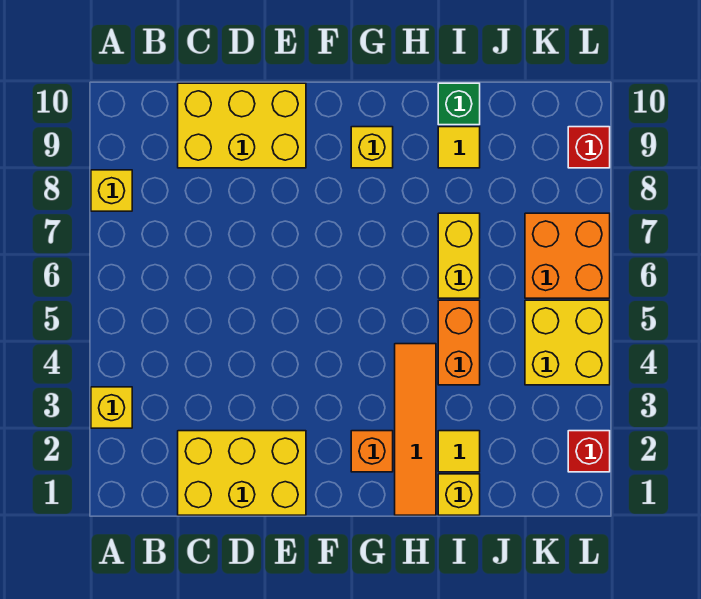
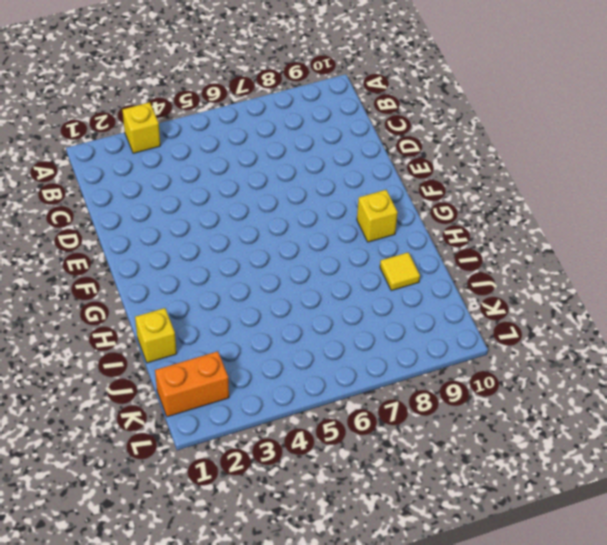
orange 1x2 brick [155,351,229,417] -> orange 1x2 brick moved to [438,300,480,385]
none -> yellow 1x1 brick [91,170,132,211]
none -> yellow 2x3 brick [178,431,306,515]
none -> yellow 2x3 brick [178,83,306,168]

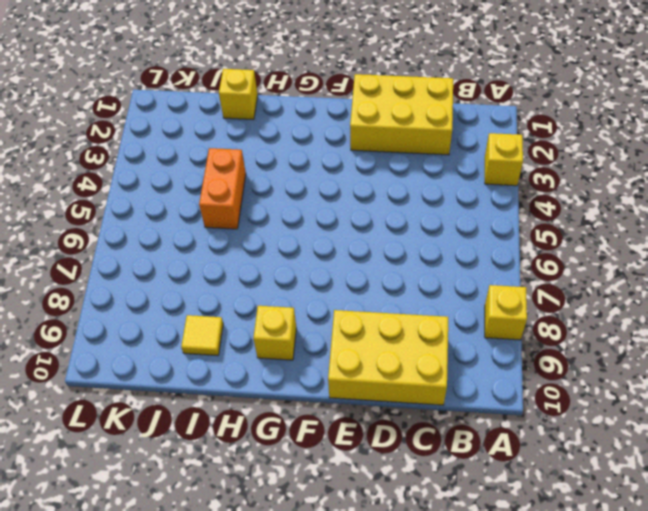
none -> orange 1x1 brick [351,431,393,472]
none -> orange 1x4 tile [395,344,436,515]
none -> yellow 1x1 tile [438,431,480,472]

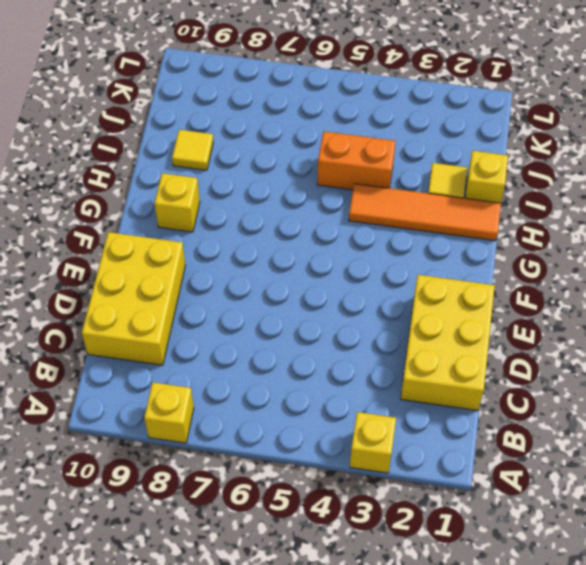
none -> orange 1x1 brick [351,431,393,472]
none -> yellow 1x2 brick [438,213,480,298]
none -> green 1x1 brick [438,83,480,125]

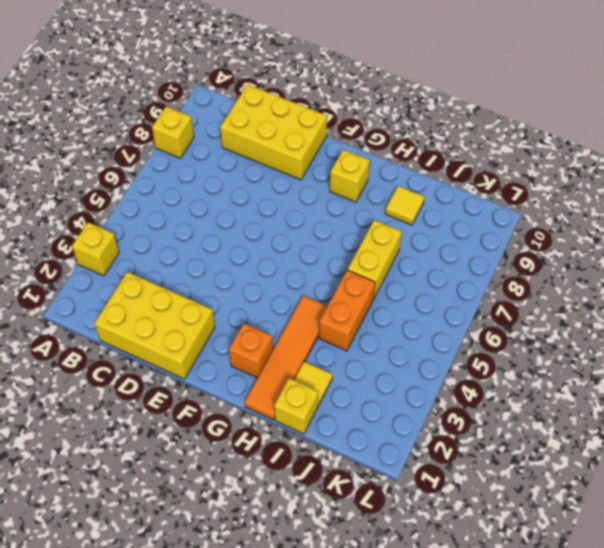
none -> green 1x1 brick [438,83,480,125]
none -> yellow 2x2 brick [525,300,610,385]
none -> orange 2x2 brick [525,213,610,298]

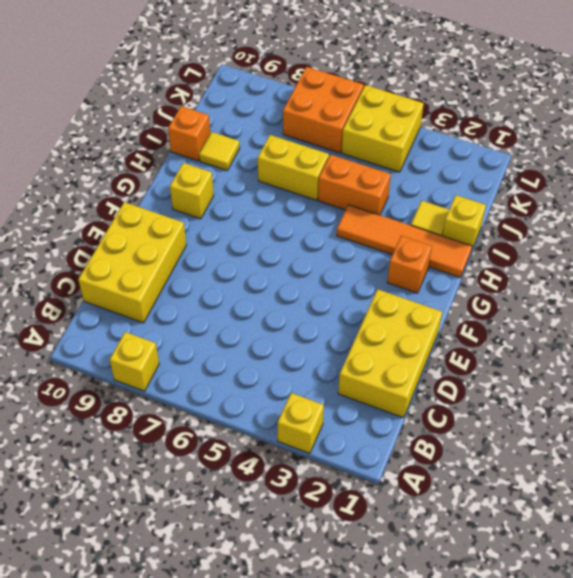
orange 1x1 brick [168,106,210,161] -> green 1x1 brick [438,83,480,125]
none -> red 1x1 brick [568,431,610,472]
none -> red 1x1 brick [568,127,610,168]

